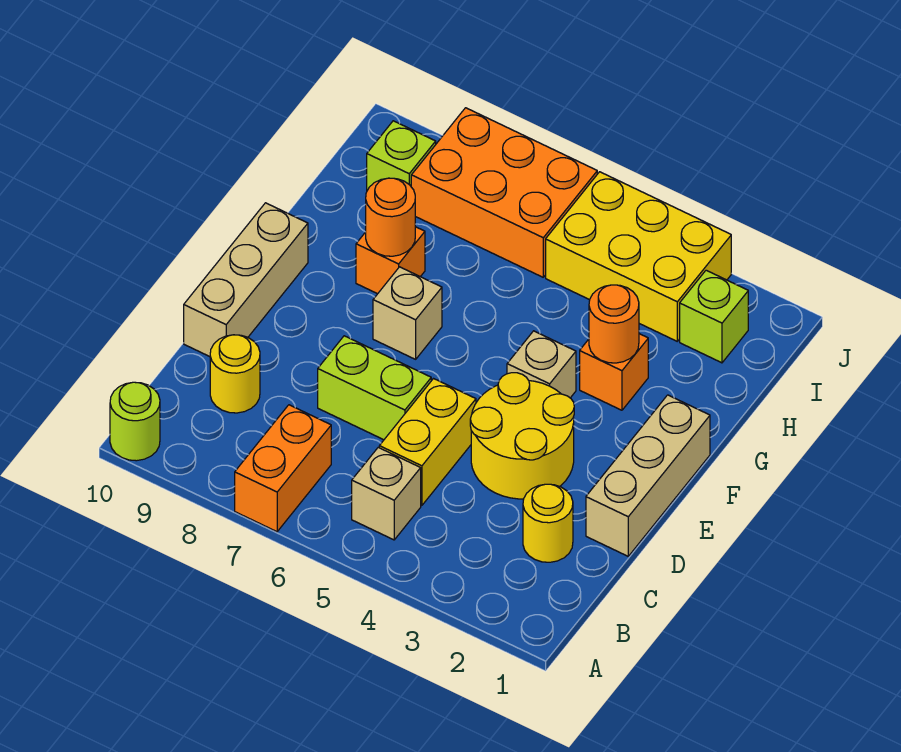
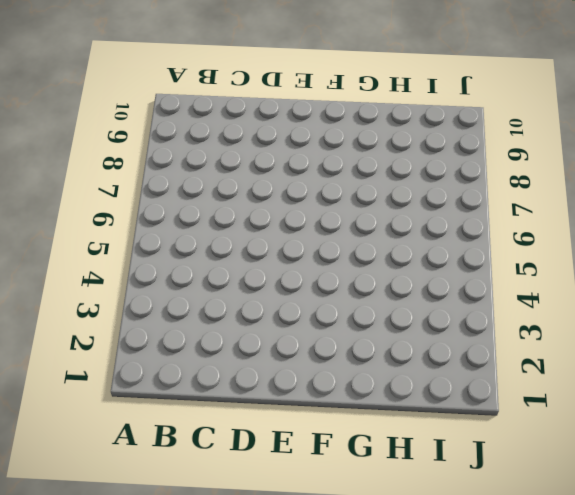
none -> orange 1x2 brick [235,405,331,532]
none -> lime 1x1 round brick [110,382,160,461]
none -> tan 1x1 brick [352,447,421,540]

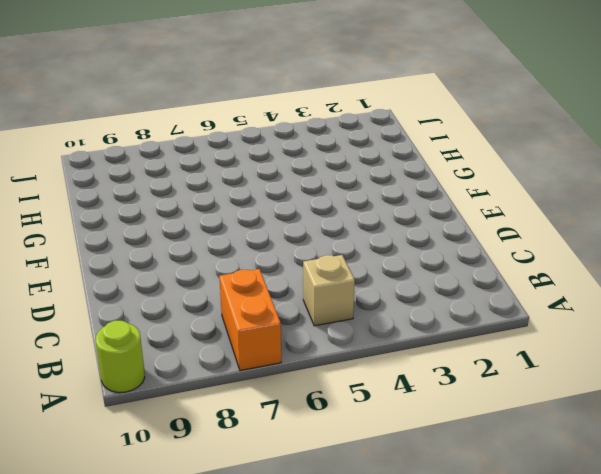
none -> yellow 1x1 round brick [523,484,573,562]
none -> yellow 1x2 brick [379,379,476,505]
none -> yellow 1x1 round brick [210,335,260,413]

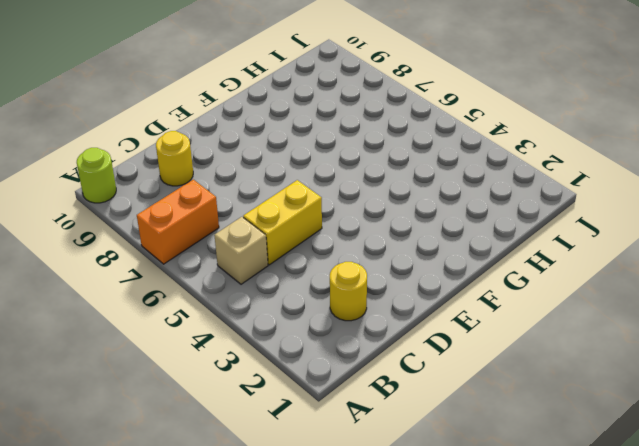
none -> tan 1x3 brick [586,395,710,556]
none -> yellow 2x2 round brick [470,373,574,499]
none -> lime 1x2 brick [318,336,431,440]

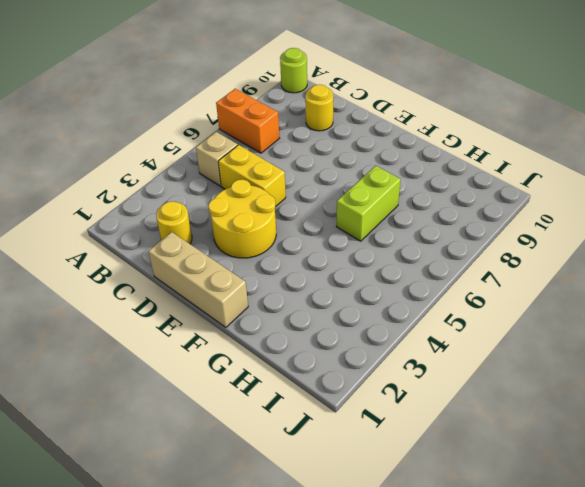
lime 1x2 brick [336,166,401,241] -> lime 1x2 brick moved to [318,336,431,440]
none -> tan 1x3 brick [184,203,308,357]
none -> tan 1x1 brick [507,331,576,398]
none -> tan 1x1 brick [373,267,442,359]

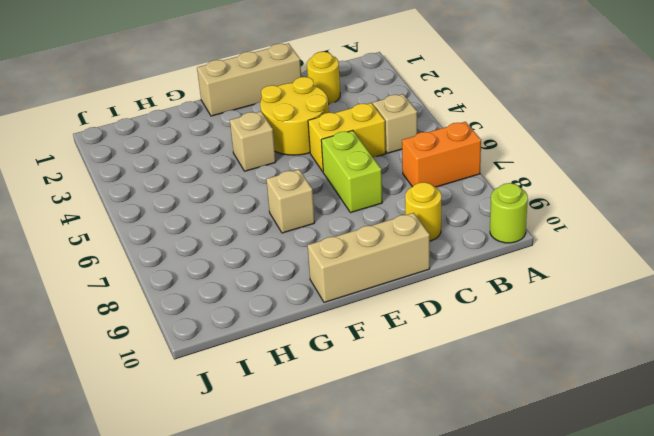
none -> orange 1x1 brick [580,334,648,410]
none -> orange 1x1 brick [356,227,425,294]
none -> lime 1x1 brick [680,270,748,363]

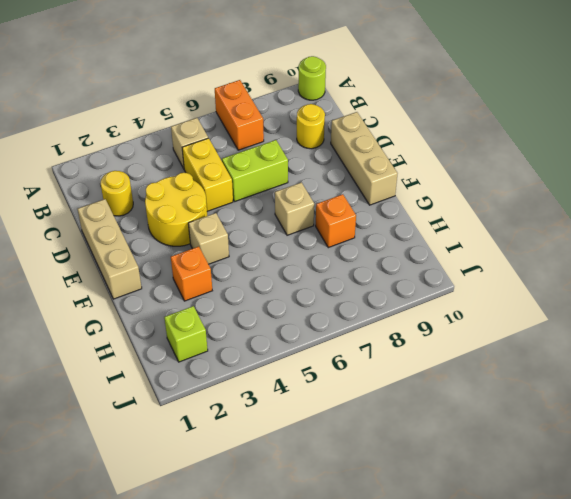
none -> yellow 2x3 brick [546,172,731,341]
none -> orange 2x3 brick [411,108,597,277]
none -> lime 1x1 brick [367,121,436,190]

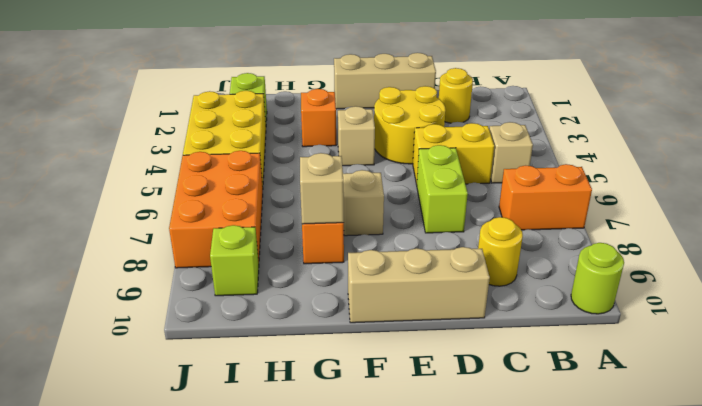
tan 1x1 brick [300,153,344,224] -> orange 1x1 round brick [366,178,415,256]
none -> orange 1x1 round brick [589,285,639,363]

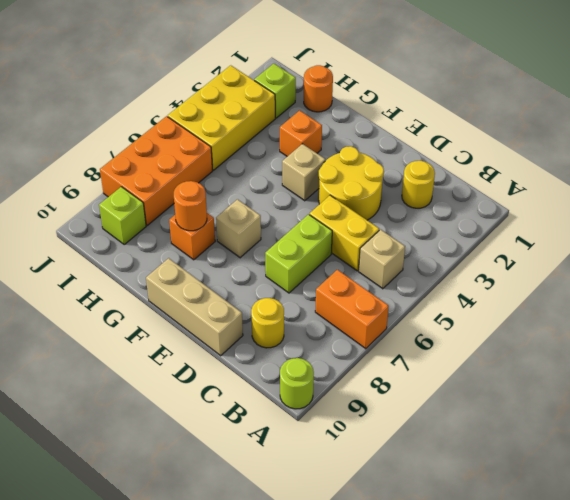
orange 1x1 round brick [304,65,333,112] -> orange 1x1 round brick moved to [589,285,639,363]
none -> tan 1x3 brick [586,395,710,556]

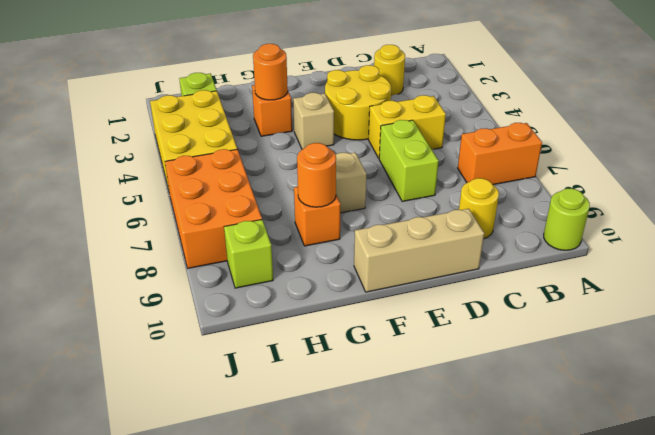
none -> tan 1x1 brick [352,447,421,540]
none -> tan 1x3 brick [586,395,710,556]

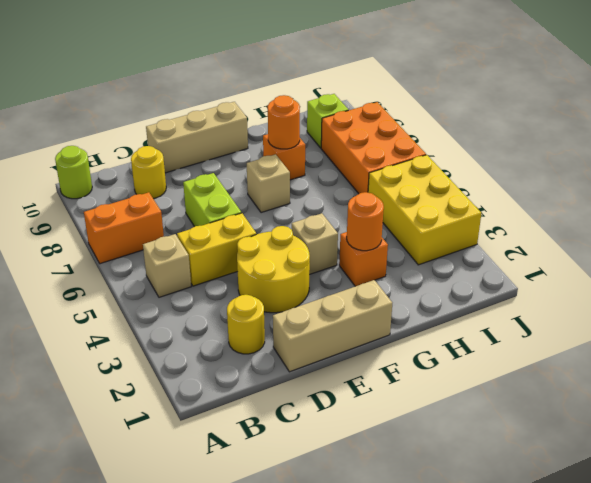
none -> lime 1x1 brick [680,270,748,363]

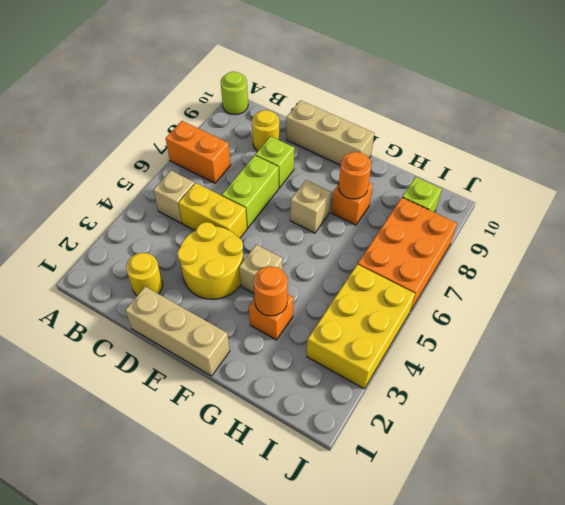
lime 1x1 brick [255,136,294,188] -> lime 1x1 brick moved to [680,270,748,363]

